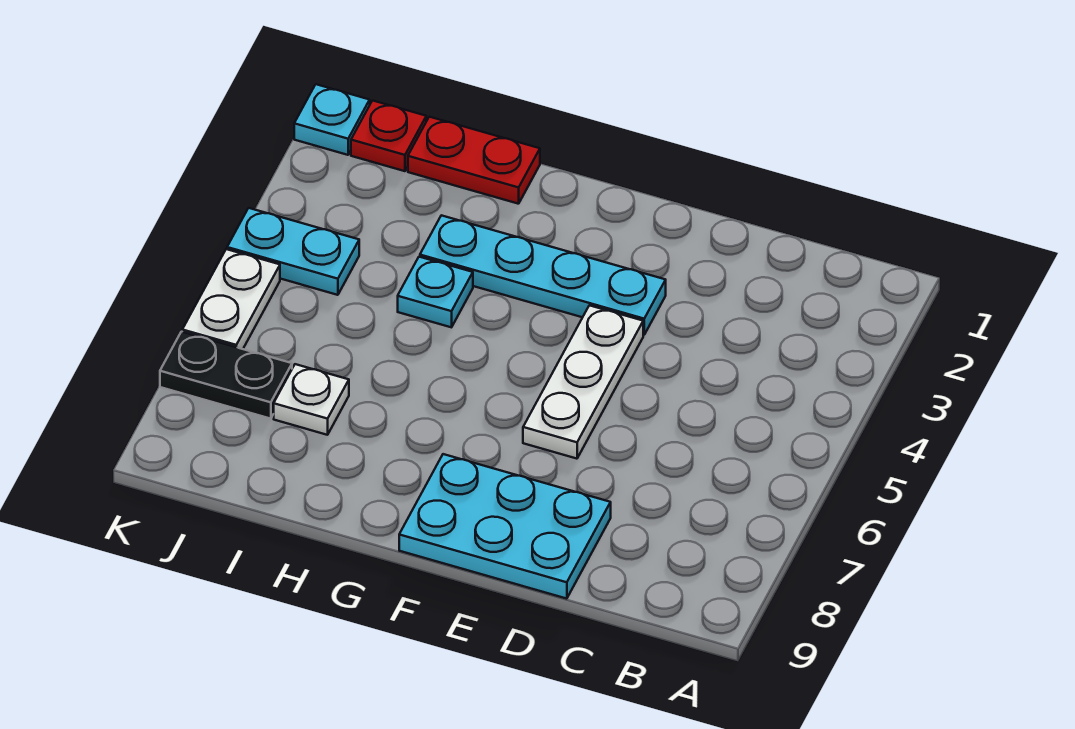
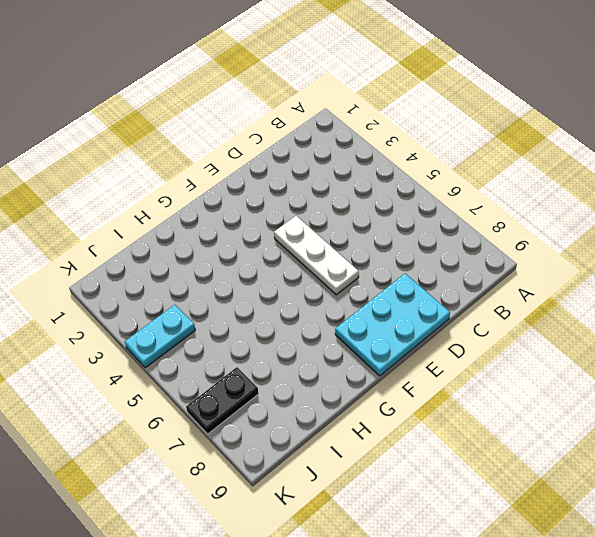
none -> cyan 1x4 plate [420,215,666,335]
none -> red 1x2 plate [408,117,540,204]

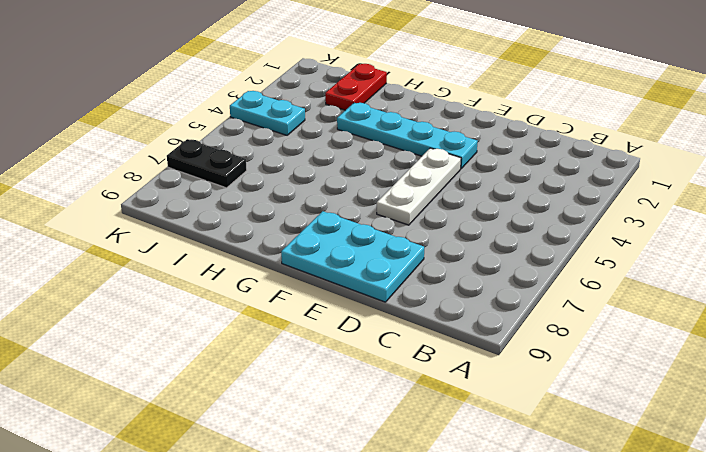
red 1x2 plate [325,64,387,110] -> red 1x2 plate turned to [408,117,540,204]
none -> cyan 1x1 plate [398,257,473,327]
none -> white 1x1 plate [274,364,349,435]

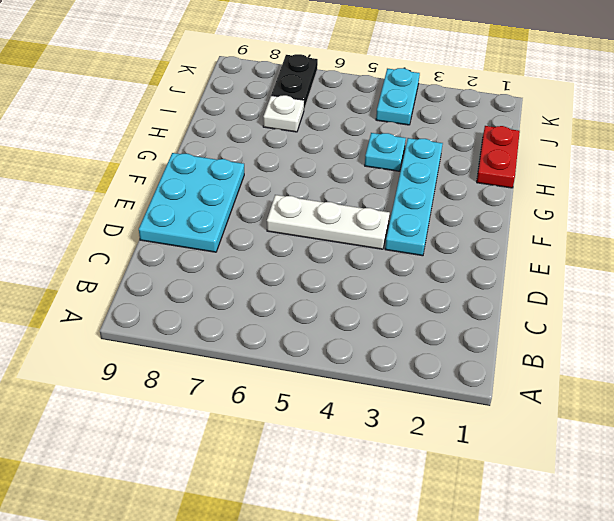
none -> red 1x1 plate [351,101,426,171]
none -> cyan 1x1 plate [294,84,370,155]

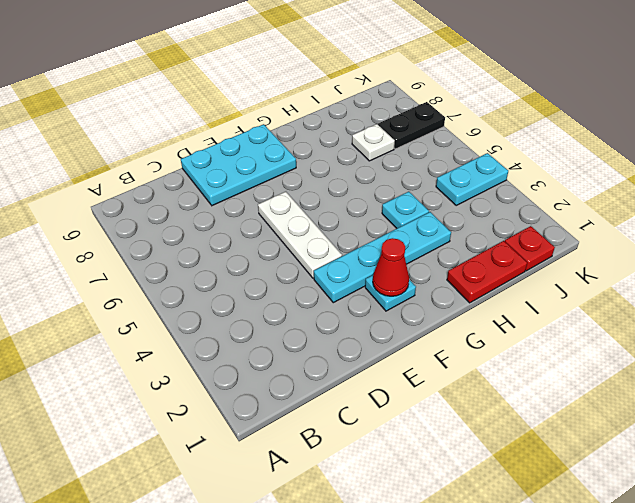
cyan 1x1 plate [365,275,416,311] -> cyan 1x1 plate moved to [294,84,370,155]
red 1x1 cone [373,238,409,296] -> none
none -> white 1x2 plate [182,249,280,349]

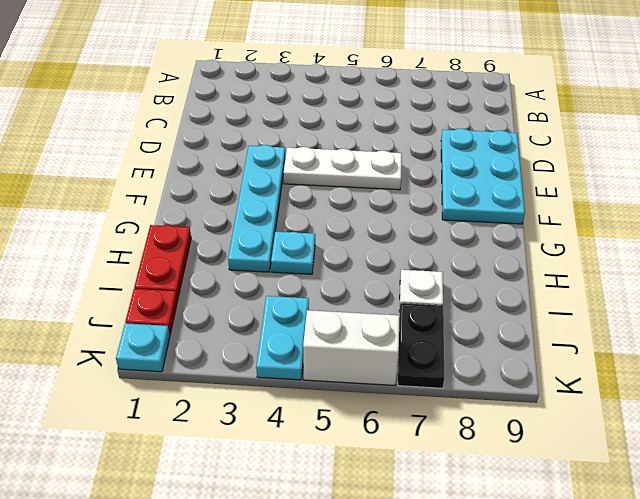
white 1x2 brick [303,310,400,385] -> white 1x2 plate [182,249,280,349]

